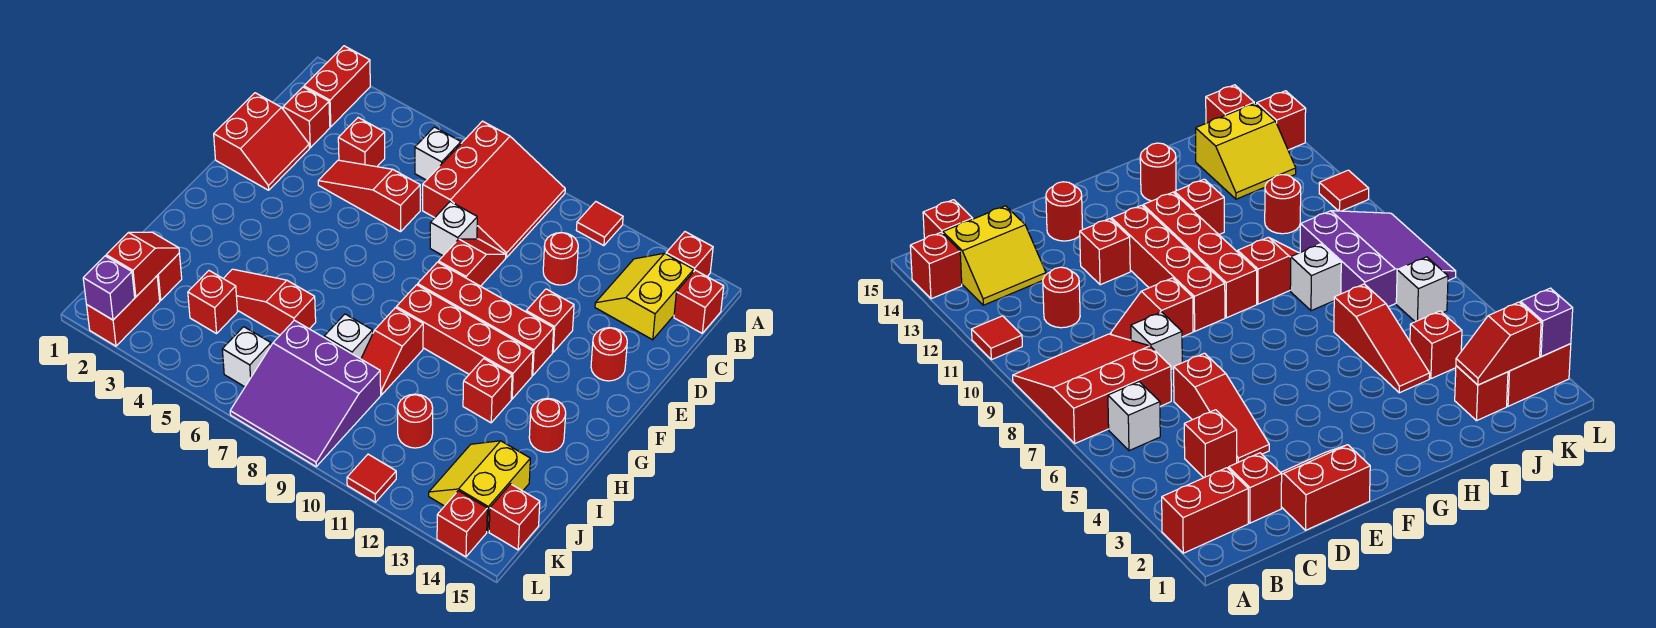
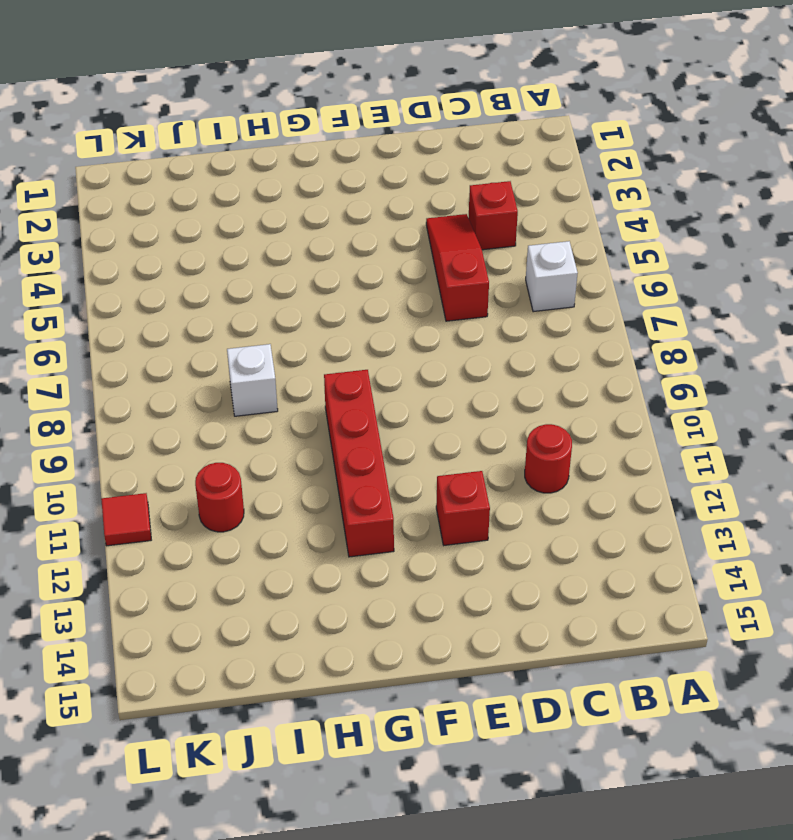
none -> red 1x2 brick [304,46,370,127]
none -> red 3x3 slope [423,121,565,258]
none -> red 1x1 tile [576,202,623,246]
none -> red 1x1 brick [666,232,713,276]

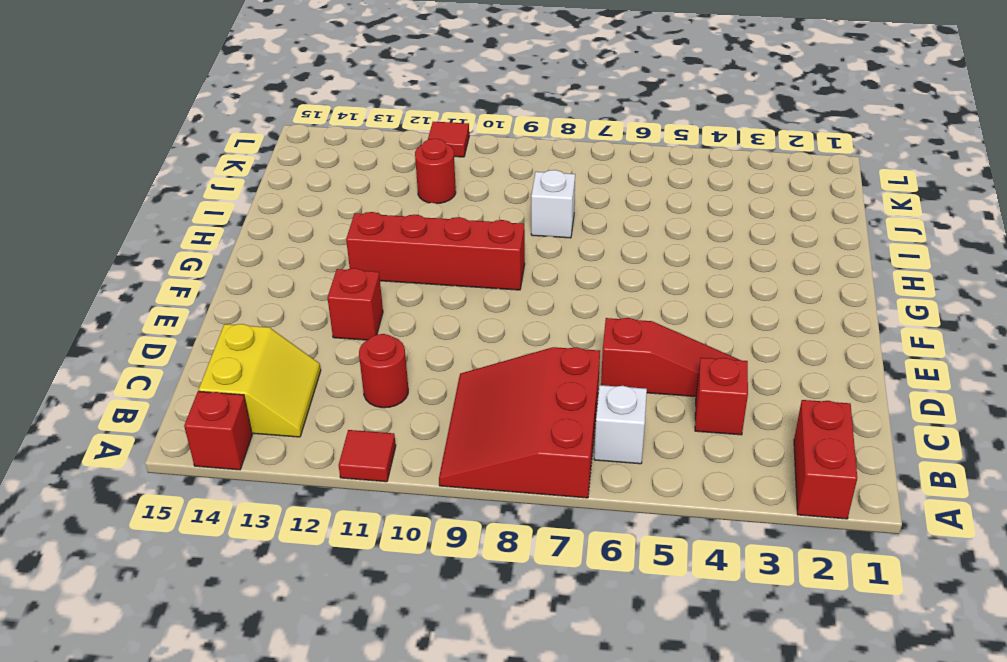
none -> red 1x1 brick [674,270,724,333]
none -> red 1x1 brick [283,87,330,148]
none -> red 2x2 slope [214,93,309,190]
none -> white 1x1 brick [430,202,477,256]

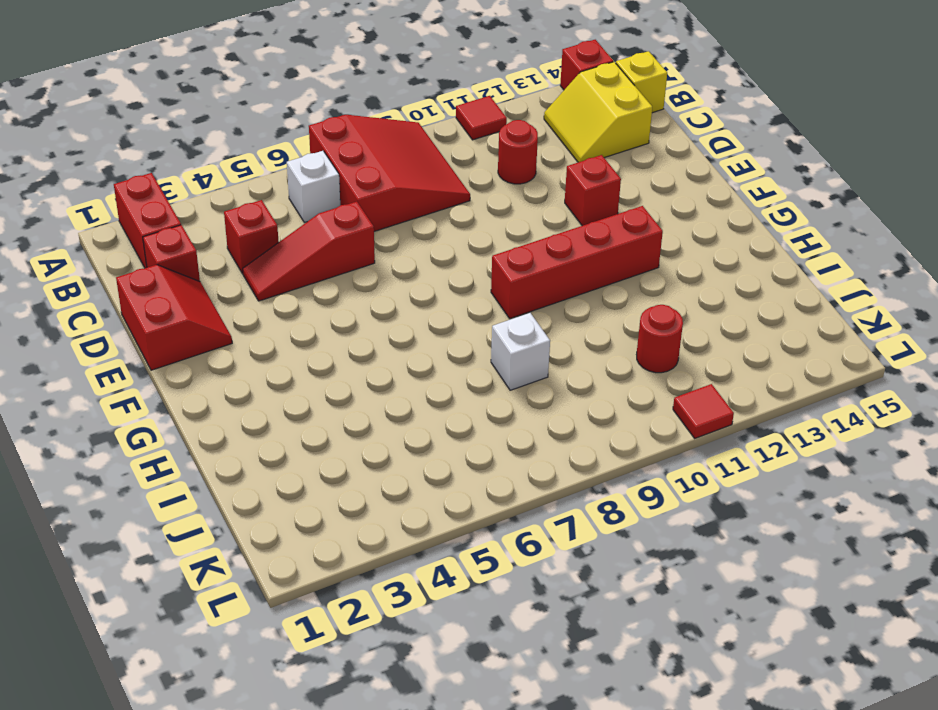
yellow 1x1 brick [616,51,667,113] -> red 1x1 brick [674,270,724,333]
none -> white 1x1 brick [430,202,477,256]
none -> red 1x2 slope [439,239,506,286]
none -> red 1x1 round brick [591,328,627,381]
none -> red 1x4 brick [418,262,554,376]

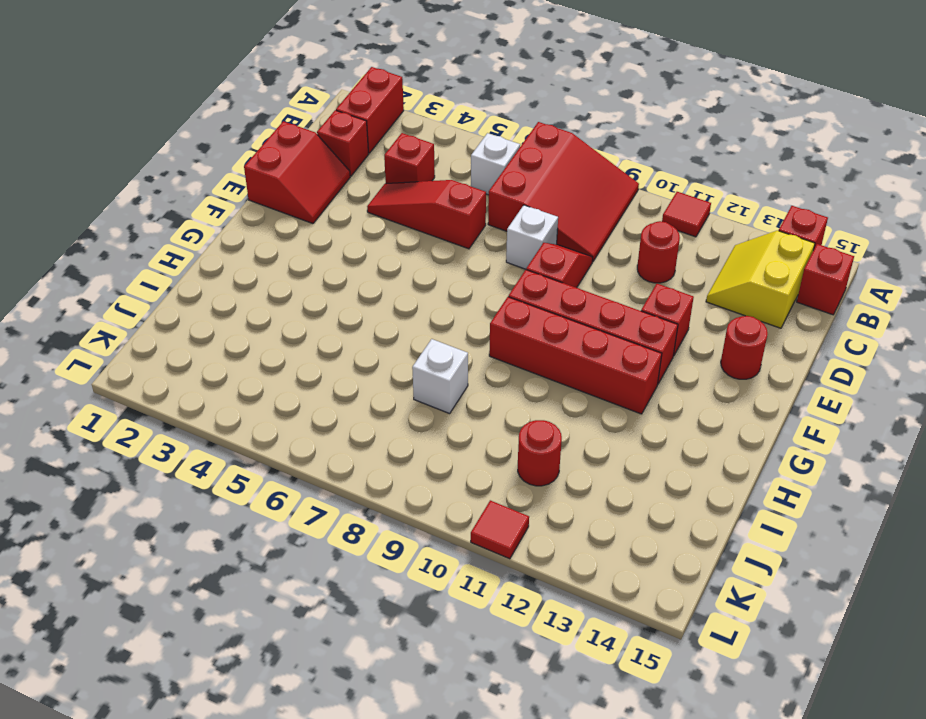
none -> red 1x2 slope [361,308,423,395]
none -> red 1x1 brick [463,359,512,423]
none -> red 1x1 round brick [529,398,566,452]
none -> red 1x3 slope [223,269,316,335]

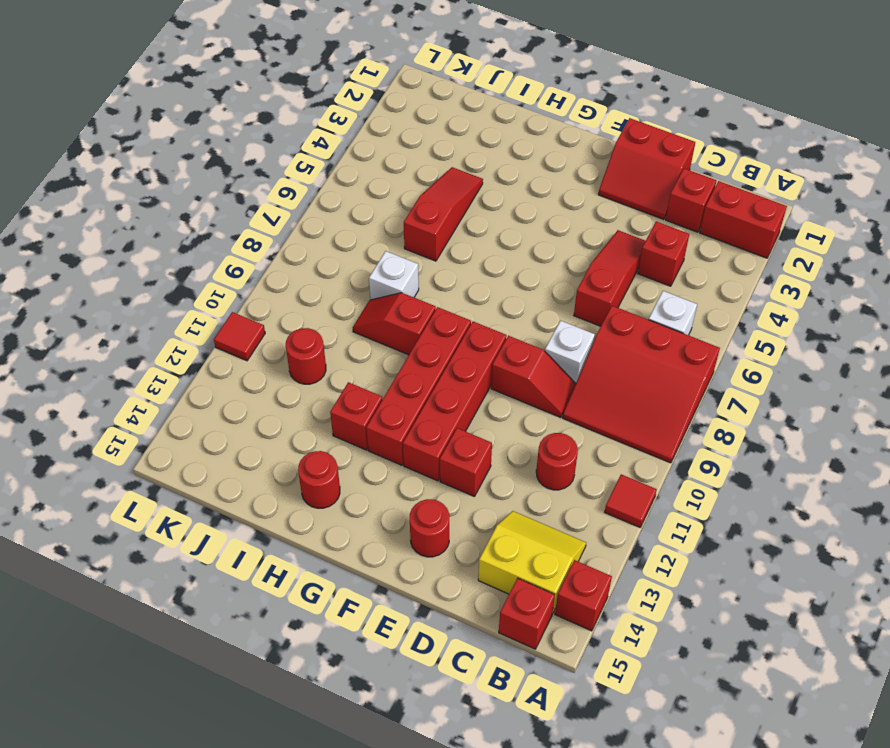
none -> red 1x1 brick [157,253,182,300]
none -> red 1x1 brick [188,271,237,334]
none -> purple 3x3 slope [230,320,381,467]
none -> yellow 2x2 slope [429,441,530,532]

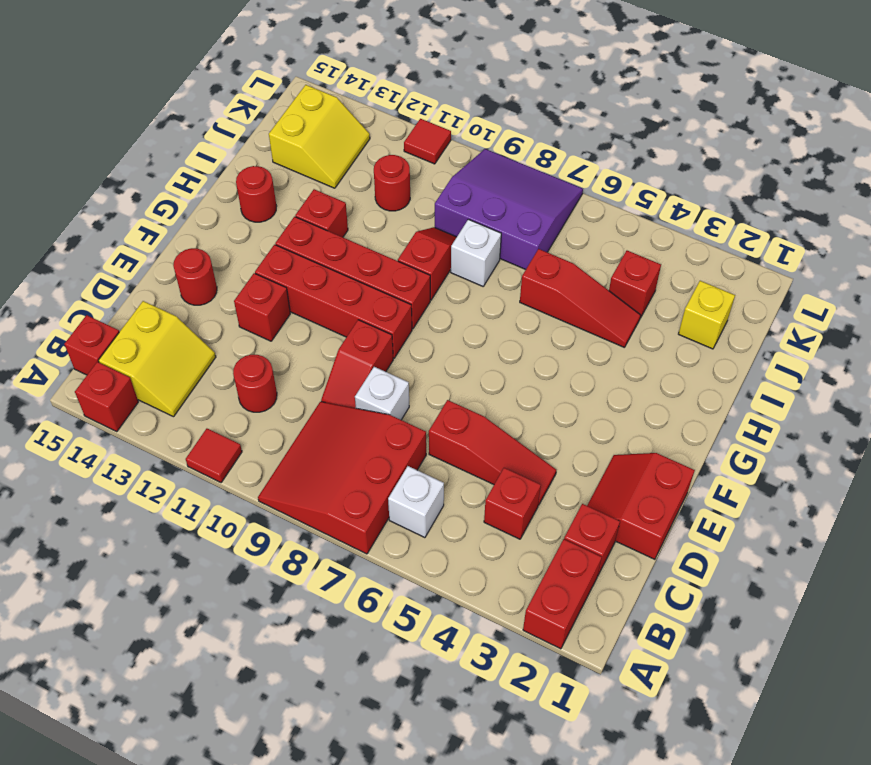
yellow 1x1 brick [679,281,735,349] -> red 1x1 brick [157,253,182,300]
none -> red 1x2 brick [87,276,160,346]
none -> white 1x1 brick [222,327,271,387]
none -> red 1x1 brick [489,484,540,550]
none -> red 1x1 brick [437,491,487,557]

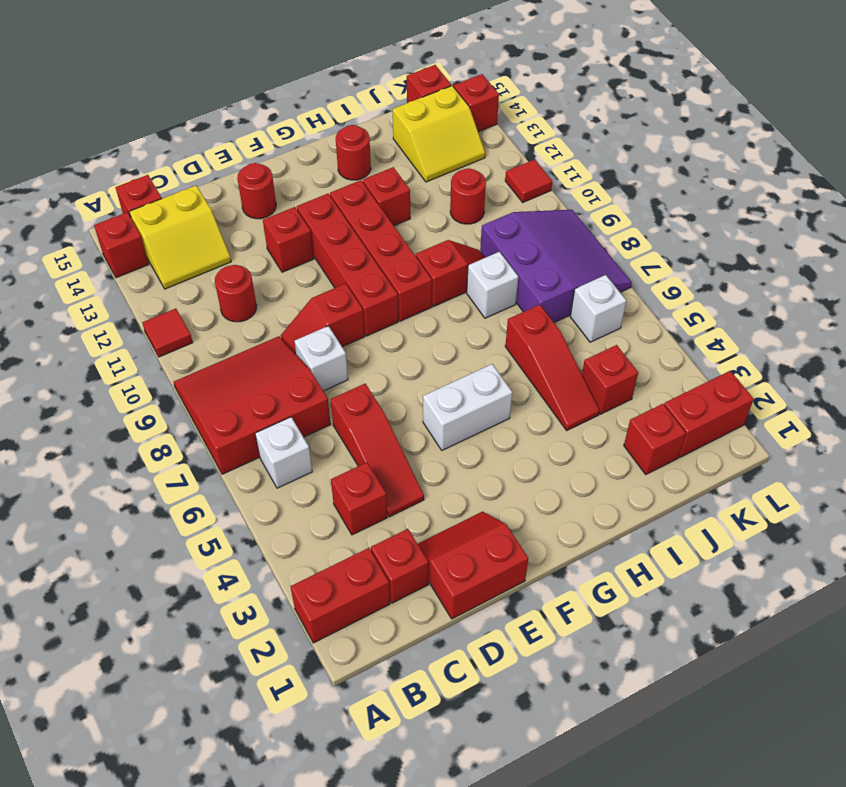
white 1x2 brick [423,364,512,450] -> none
none -> red 1x2 slope [106,232,179,297]
none -> purple 1x1 brick [83,256,135,320]

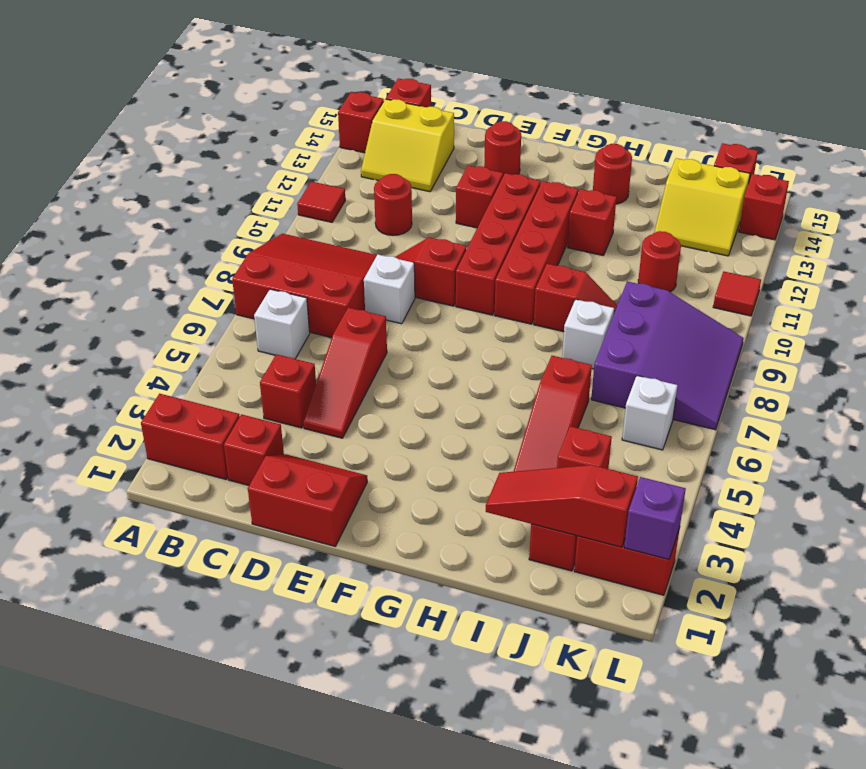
red 1x3 slope [486,465,638,547] -> red 1x2 slope [106,232,179,297]

